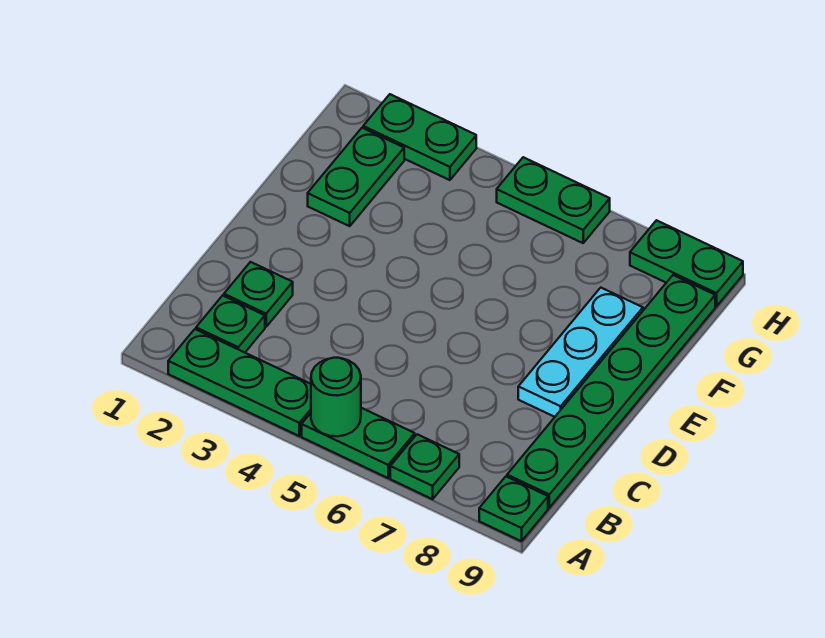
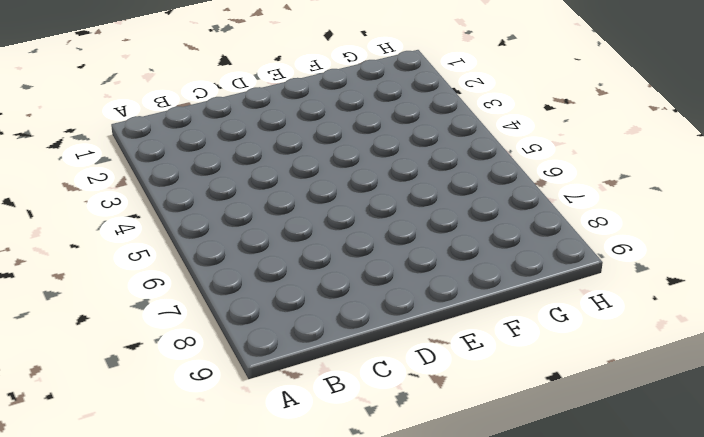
none -> green 1x3 plate [168,329,311,436]
none -> green 1x2 plate [302,408,415,478]
none -> green 1x1 plate [390,434,459,499]

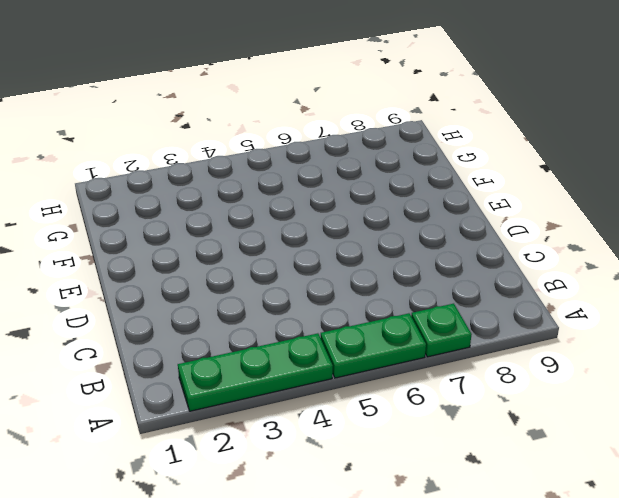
none -> green 1x1 plate [479,477,548,541]
none -> green 1x1 plate [196,296,265,352]
none -> green 1x6 plate [507,275,715,508]

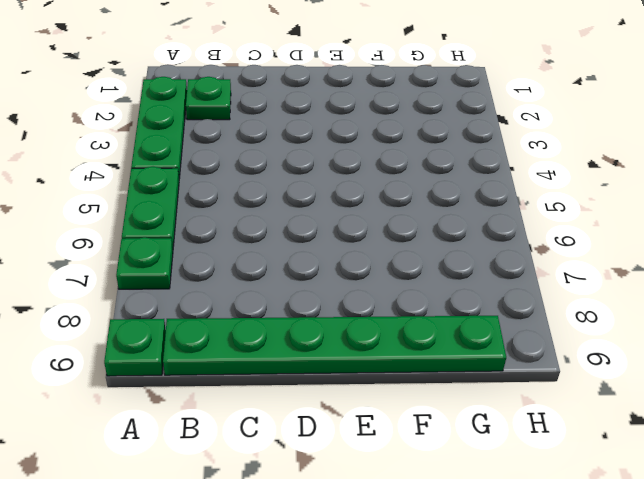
none -> green 1x1 plate [224,262,293,327]
none -> cyan 1x3 plate [518,288,643,417]
none -> green 1x2 plate [308,128,404,226]

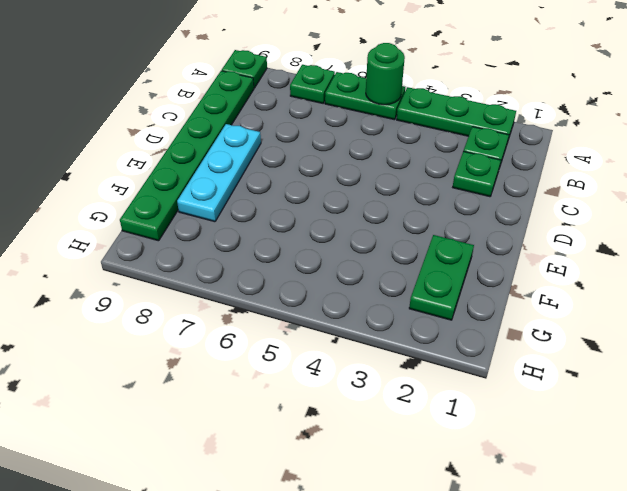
none -> green 1x2 plate [363,94,476,180]
none -> green 1x2 plate [497,157,610,243]
none -> green 1x2 plate [630,220,743,306]

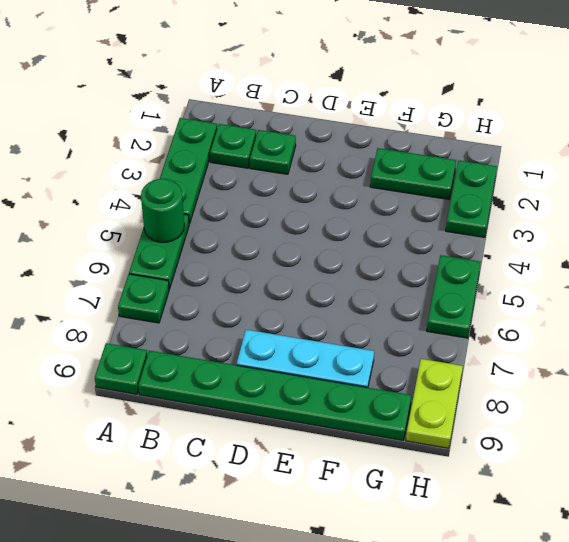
lime 1x2 plate [406,359,463,448] -> green 1x2 plate [630,220,743,306]

